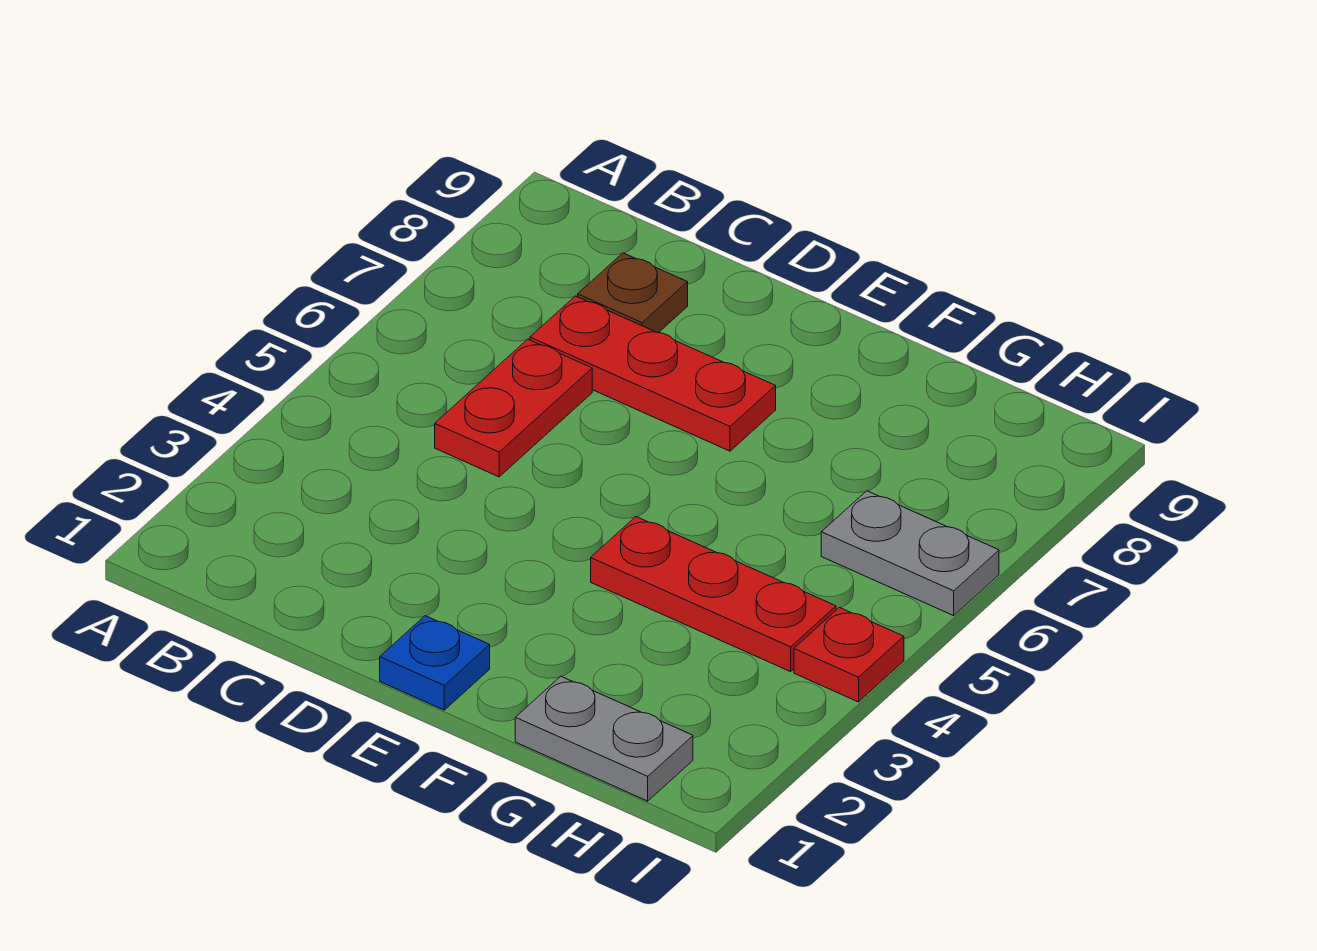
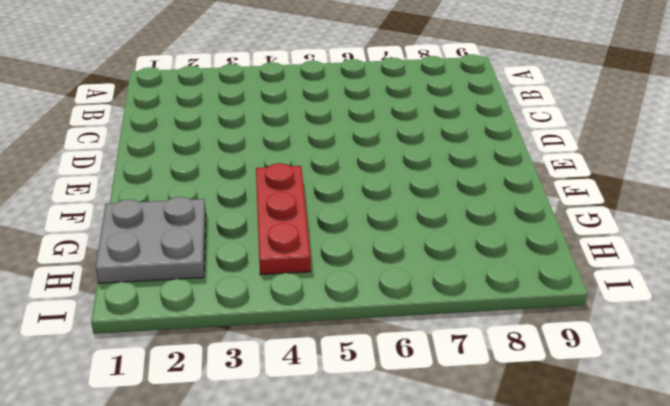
grey 2x2 plate [95,197,206,283] -> grey 1x2 plate [515,676,693,801]
none -> red 1x2 plate [435,339,592,477]
none -> red 1x3 plate [530,296,776,451]

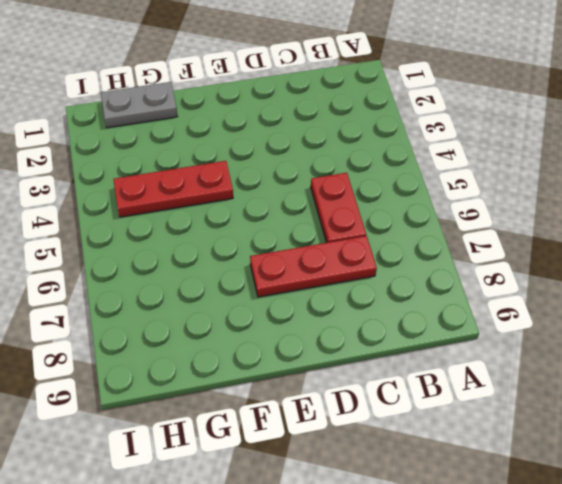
none -> brown 1x1 plate [578,253,688,333]
none -> blue 1x1 plate [380,616,490,710]

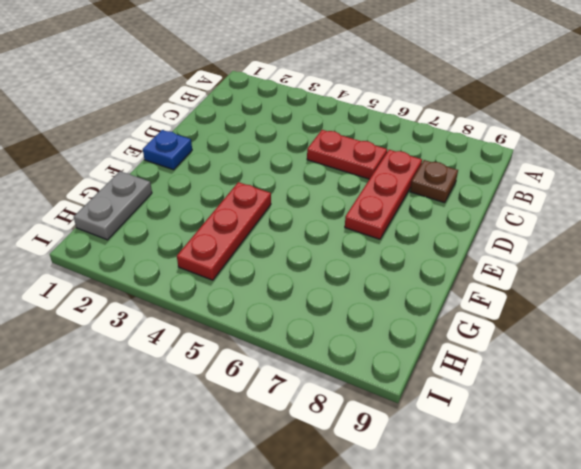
none -> grey 1x2 plate [821,491,999,616]
none -> red 1x1 plate [794,608,904,702]

